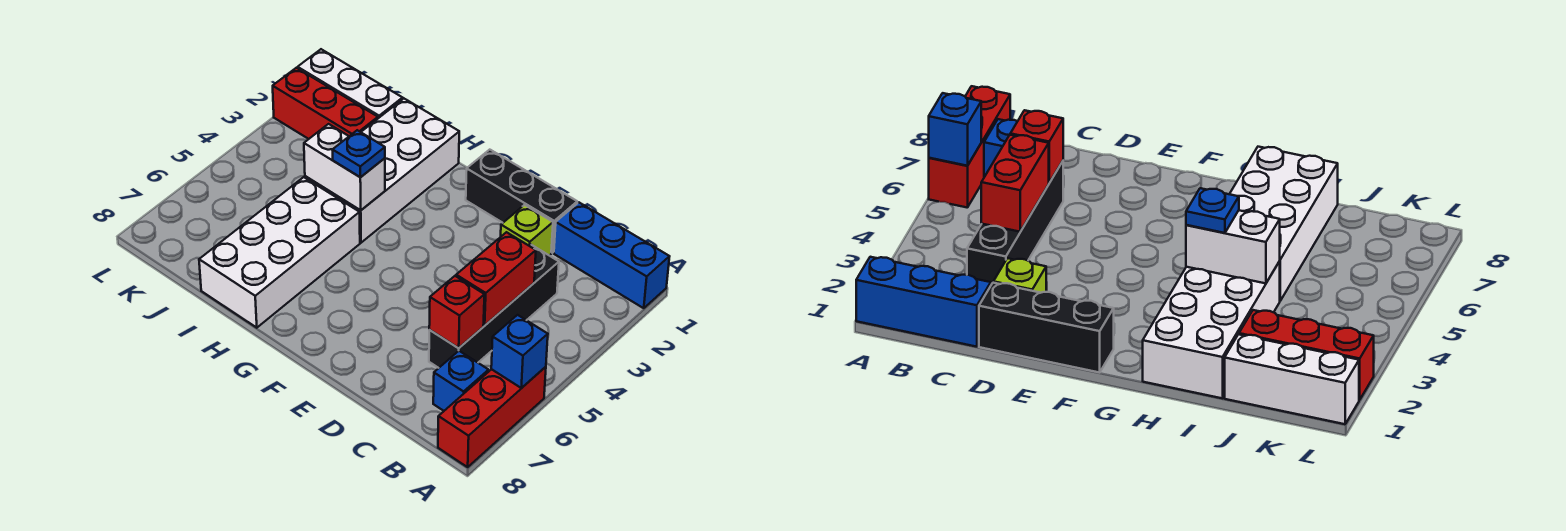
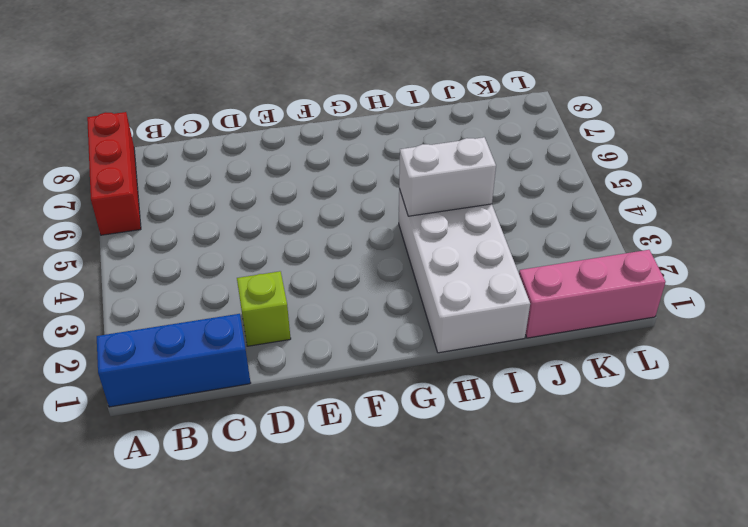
pink 1x3 brick [519,250,665,338] -> white 1x3 brick [298,49,403,118]
none -> blue 1x1 brick [433,351,489,411]
none -> black 1x4 brick [429,244,559,368]
none -> black 1x3 brick [466,150,577,253]

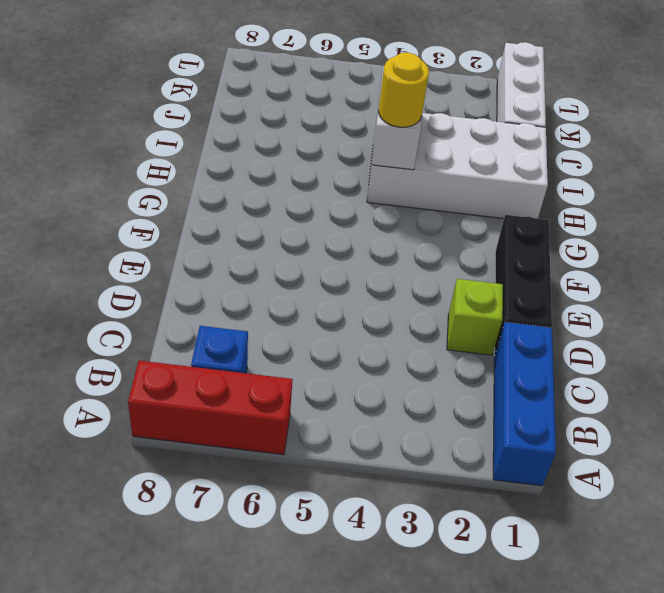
yellow 1x1 round brick [379,53,429,127] -> blue 1x1 plate [332,130,385,177]
none -> black 1x4 brick [429,244,559,368]
none -> white 2x4 brick [199,177,360,328]
none -> red 1x3 brick [273,68,378,139]

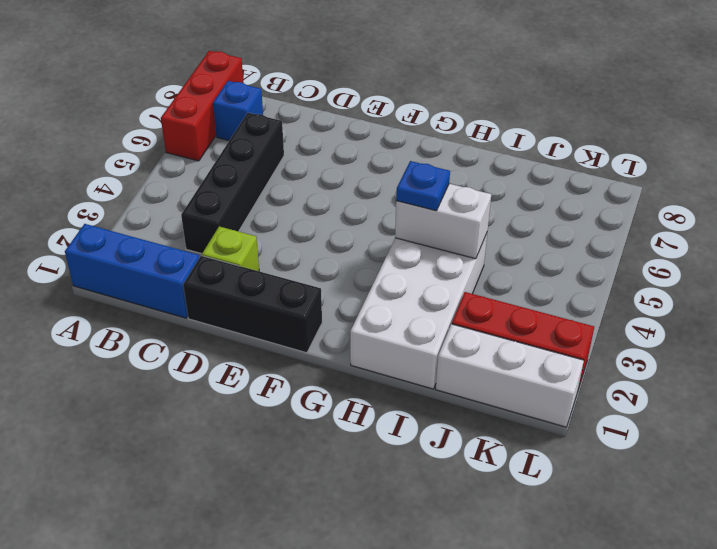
none -> white 2x4 brick [199,177,360,328]
none -> blue 1x1 brick [491,315,548,388]
none -> red 1x2 brick [456,232,536,325]

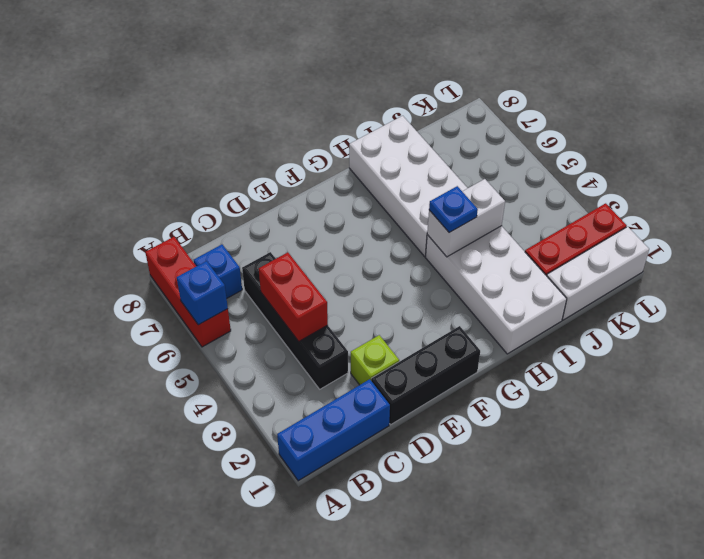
none -> red 1x1 brick [429,276,485,348]

